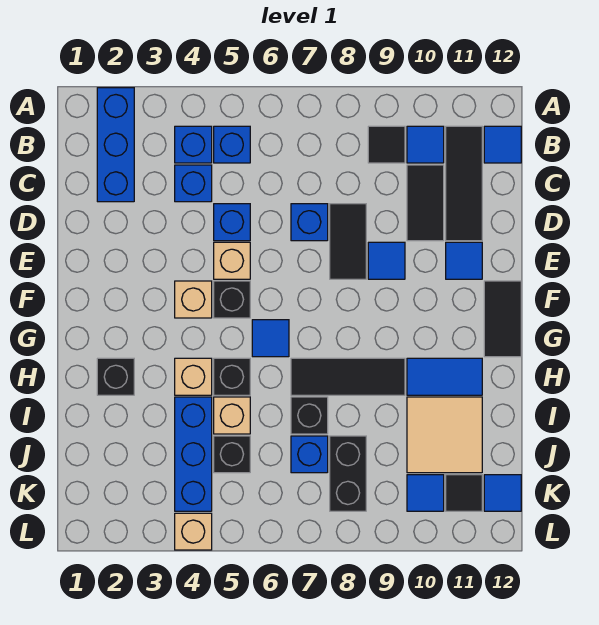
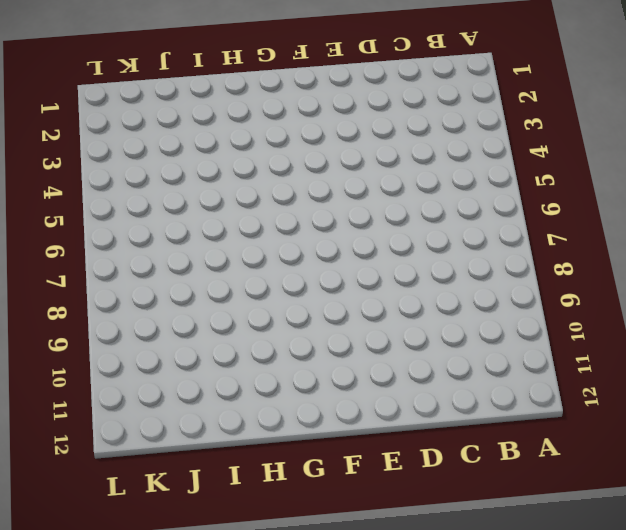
none -> blue 1x3 brick [97,88,134,202]
none -> blue 1x1 brick [175,126,212,163]
none -> blue 1x1 brick [214,126,250,163]
none -> black 1x1 tile [368,126,405,163]

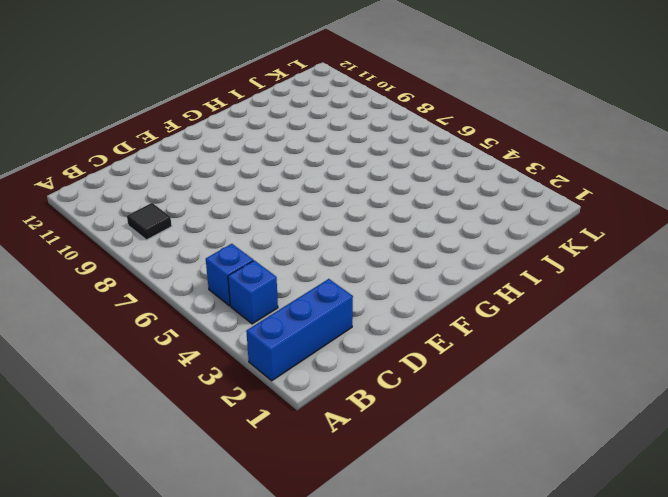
none -> blue 1x1 tile [407,126,444,163]
none -> black 1x3 tile [446,126,482,241]
none -> blue 1x1 tile [484,126,521,163]
none -> blue 1x1 brick [175,165,212,202]

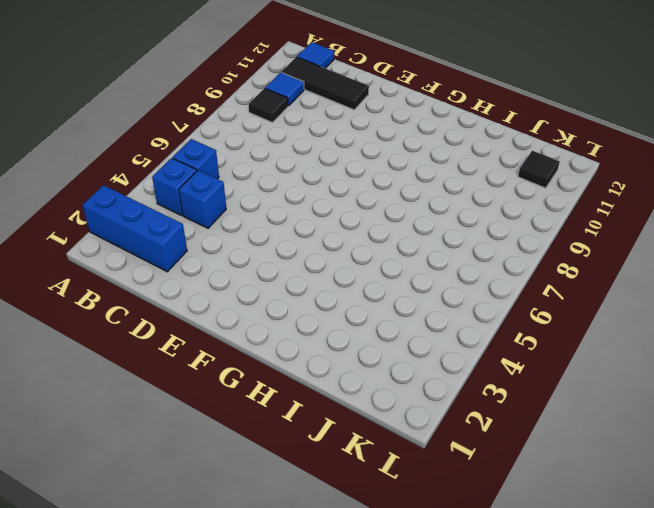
none -> black 1x2 tile [407,165,444,241]
none -> blue 1x1 brick [214,204,250,241]
none -> blue 1x1 brick [291,204,328,241]
none -> black 1x2 tile [330,204,366,279]

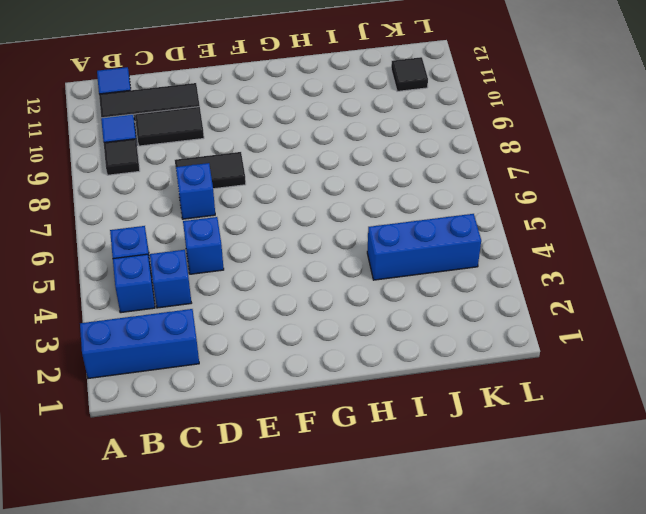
none -> tan 1x1 brick [214,242,250,279]
none -> blue 1x1 tile [368,242,405,279]
none -> blue 1x1 tile [446,242,482,279]
none -> tan 1x1 brick [175,281,212,318]

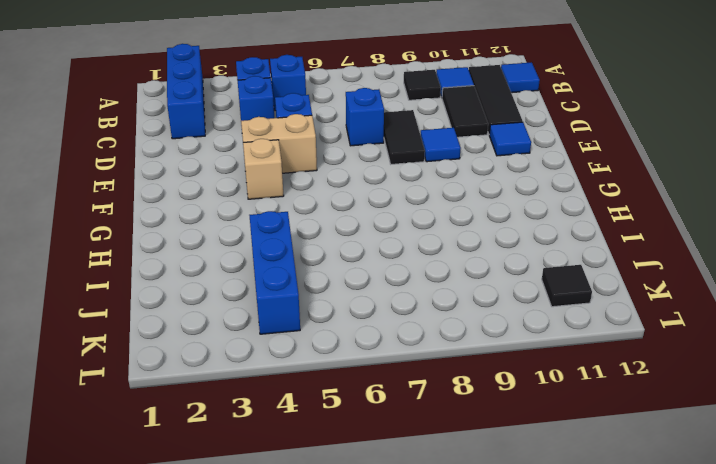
tan 1x2 brick [241,114,317,173] -> tan 1x1 brick [214,242,250,279]
none -> black 1x1 brick [214,281,250,318]
none -> black 1x2 tile [484,281,521,357]
none -> blue 1x1 tile [252,320,289,357]
none -> black 1x1 brick [97,358,134,395]

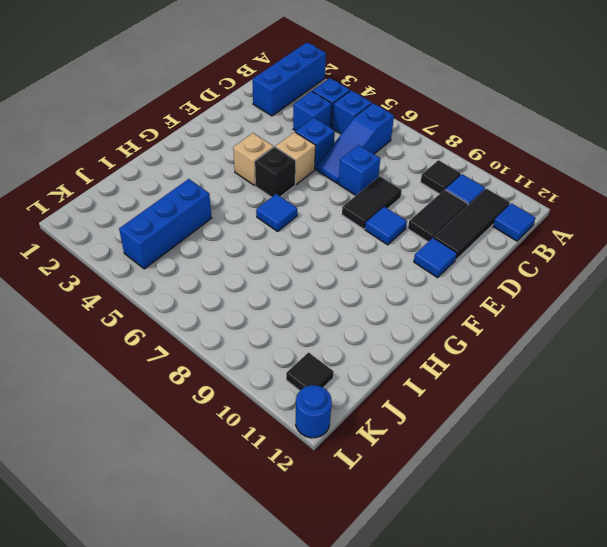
blue 1x3 slope [316,103,394,183] -> none
blue 1x1 round brick [296,385,332,438] -> none
none -> black 1x2 tile [484,281,521,357]
none -> black 1x1 brick [97,358,134,395]
none -> tan 1x1 brick [175,358,212,395]
none -> black 1x1 brick [214,358,250,395]

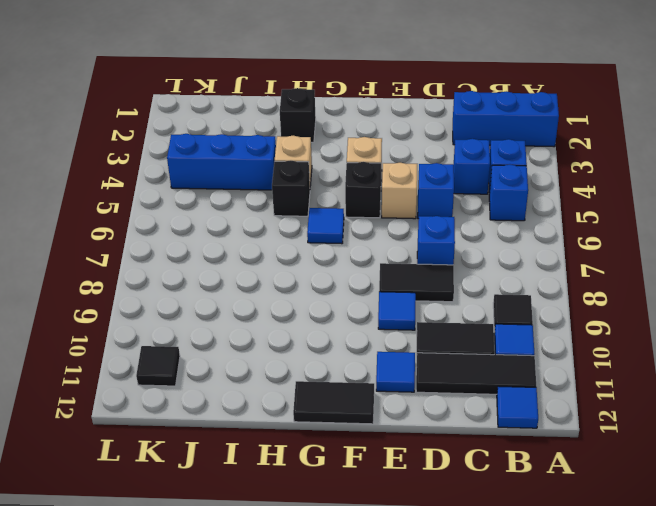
none -> black 1x3 tile [291,358,405,395]
none -> blue 1x2 tile [407,358,482,395]
none -> tan 1x1 brick [214,397,250,434]
none -> black 1x1 brick [291,397,328,434]

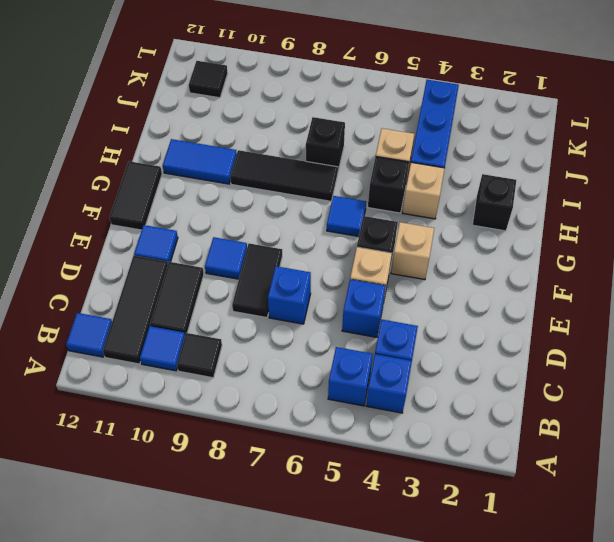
none -> blue 1x3 brick [97,88,134,202]
none -> tan 2x2 tile [407,397,482,473]
none -> black 1x1 brick [214,436,250,473]
none -> blue 1x1 brick [291,436,328,473]

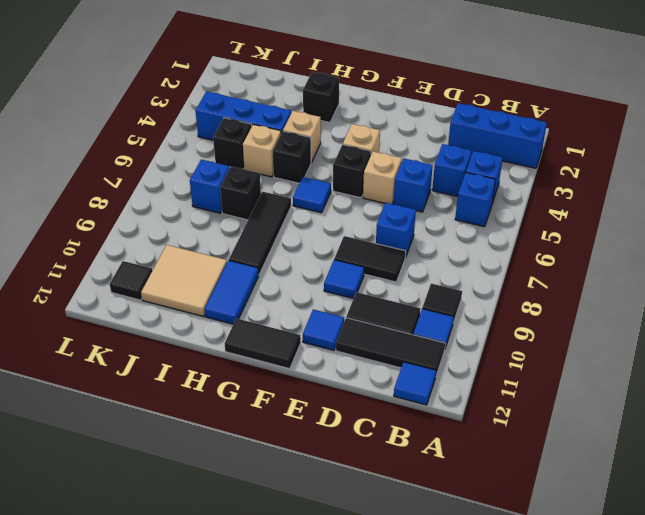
none -> black 1x2 brick [330,436,366,511]
none -> blue 1x1 tile [407,475,444,511]
none -> blue 1x1 tile [484,475,521,511]
none -> tan 1x1 brick [175,513,212,550]

